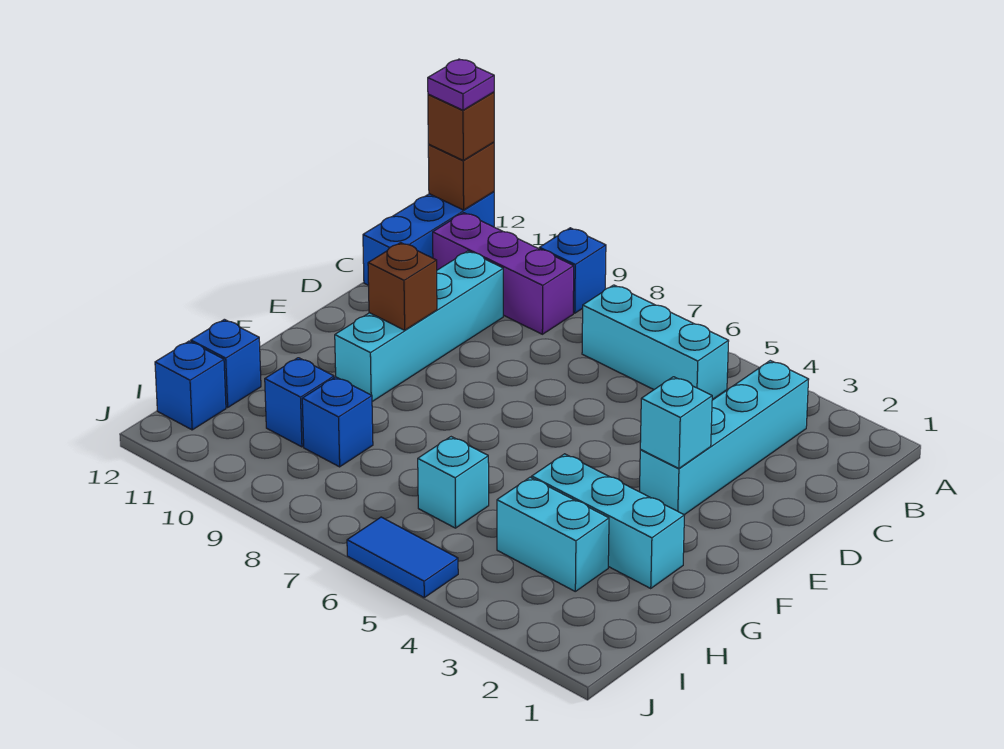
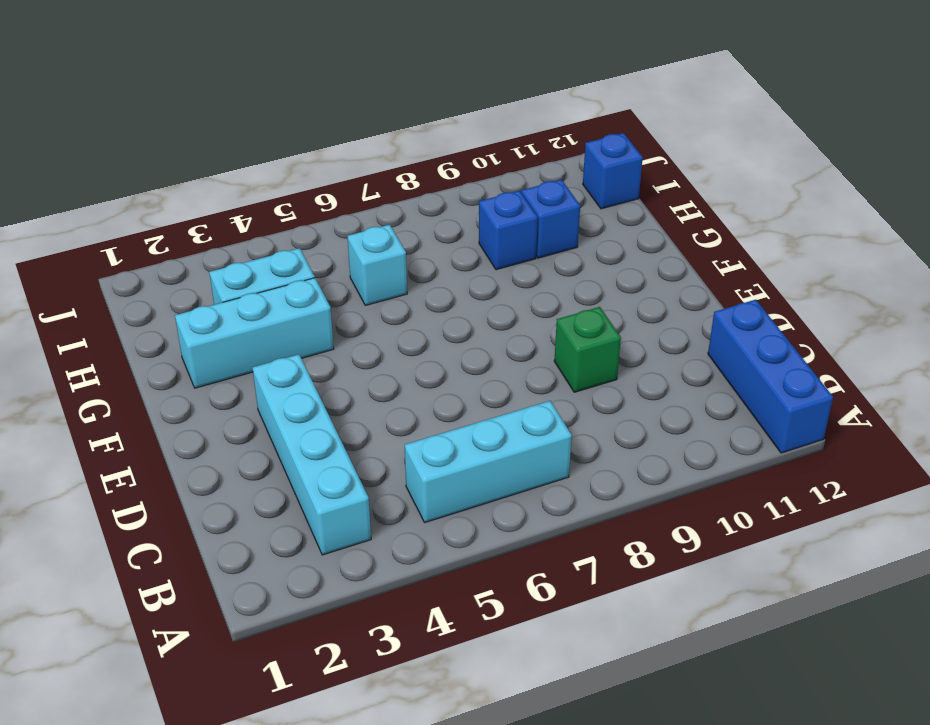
green 1x1 brick [554,307,621,392] -> none
none -> blue 1x1 brick [539,228,606,313]
none -> purple 1x3 brick [433,213,574,334]
none -> cyan 1x4 brick [335,251,503,402]

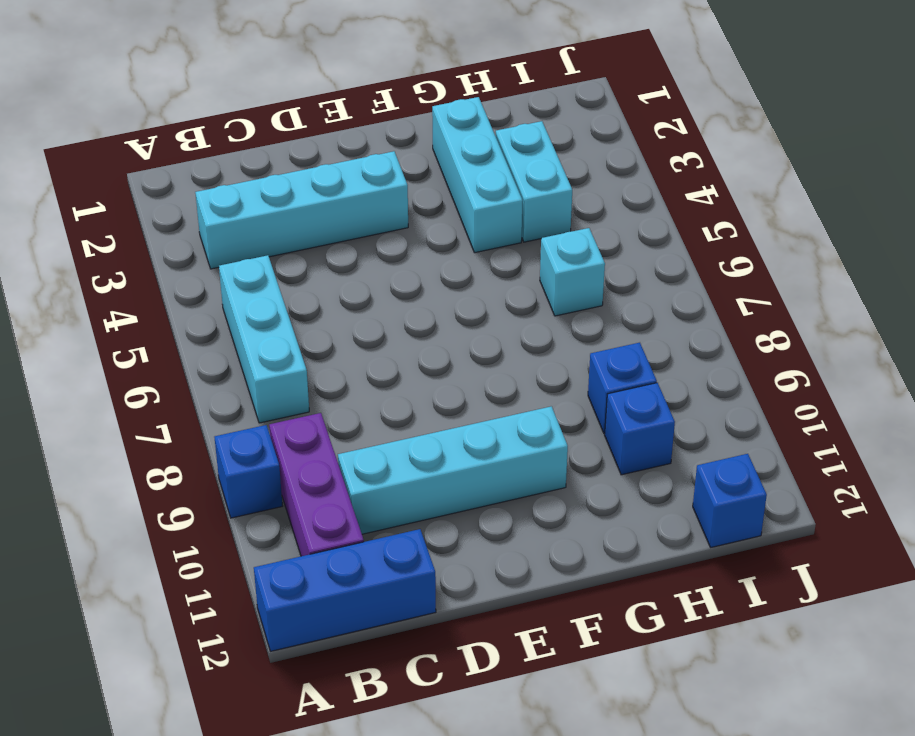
none -> blue 1x1 brick [191,319,261,407]
none -> blue 1x2 tile [347,517,458,597]
none -> brown 1x1 brick [428,142,494,210]

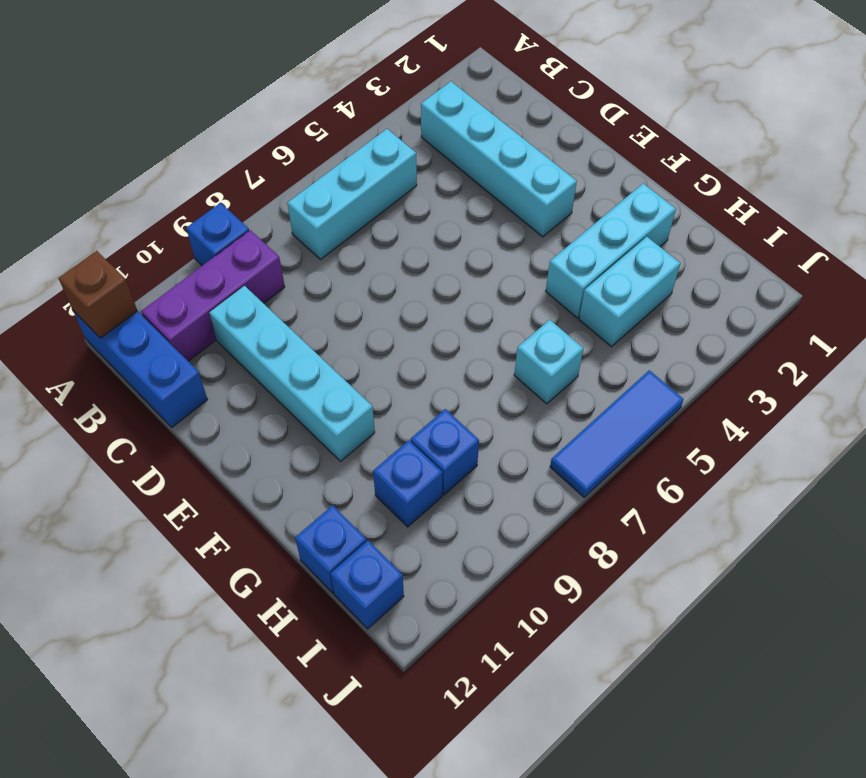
blue 1x3 tile [550,370,684,497] -> blue 1x2 tile [347,517,458,597]
none -> cyan 1x1 brick [640,377,712,468]
none -> brown 1x1 brick [368,243,437,330]
none -> brown 1x1 brick [428,92,494,160]

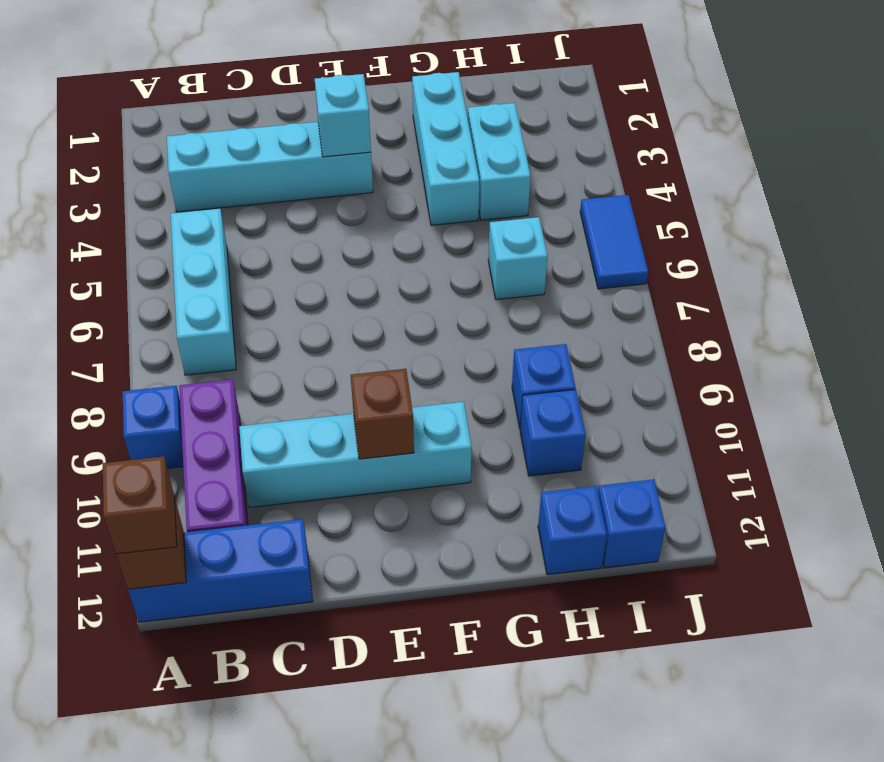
none -> purple 1x1 plate [428,59,494,110]

